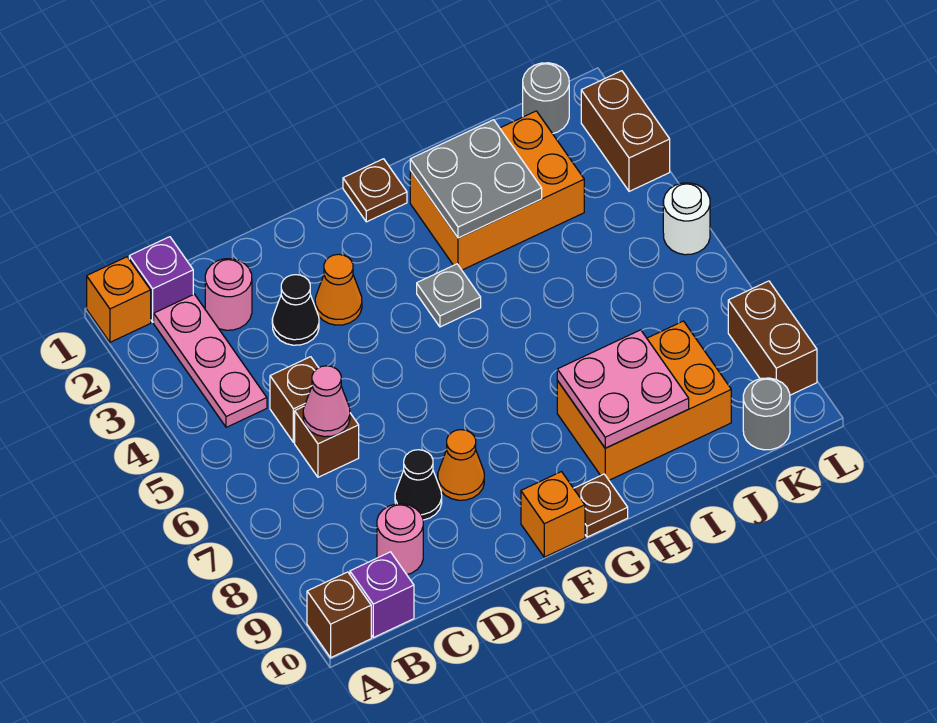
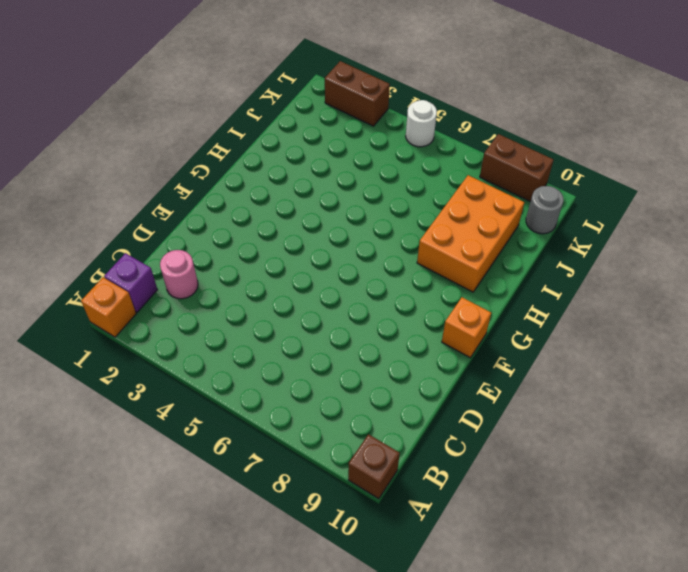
none -> pink 1x3 plate [154,294,267,427]
none -> purple 1x1 brick [350,552,414,638]
none -> brown 1x1 brick [270,357,319,442]

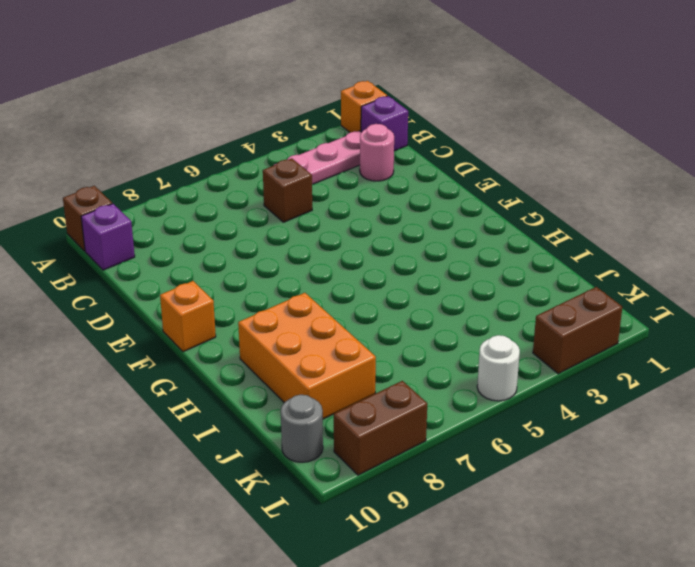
none -> brown 1x1 brick [295,406,359,477]
none -> pink 1x1 round brick [377,504,423,574]
none -> black 1x1 cone [272,275,319,345]

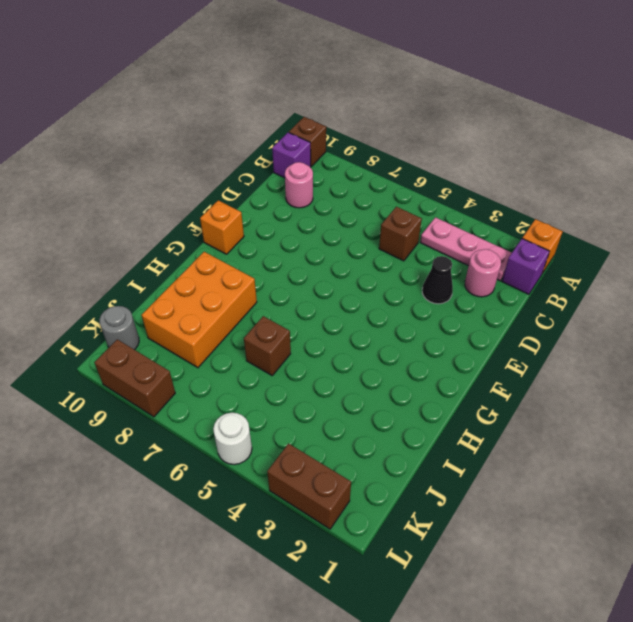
brown 1x1 brick [244,316,291,375] -> brown 1x1 brick moved to [295,406,359,477]
none -> black 1x1 cone [395,450,442,520]
none -> orange 1x1 cone [315,254,362,325]
none -> orange 1x1 cone [438,430,484,500]

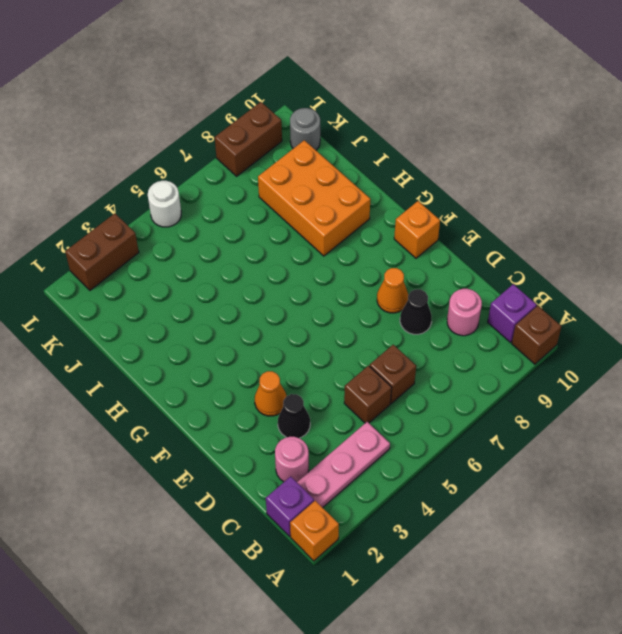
none -> brown 1x1 plate [343,159,407,222]
none -> grey 1x1 plate [417,264,481,327]
none -> brown 1x1 plate [574,474,628,537]

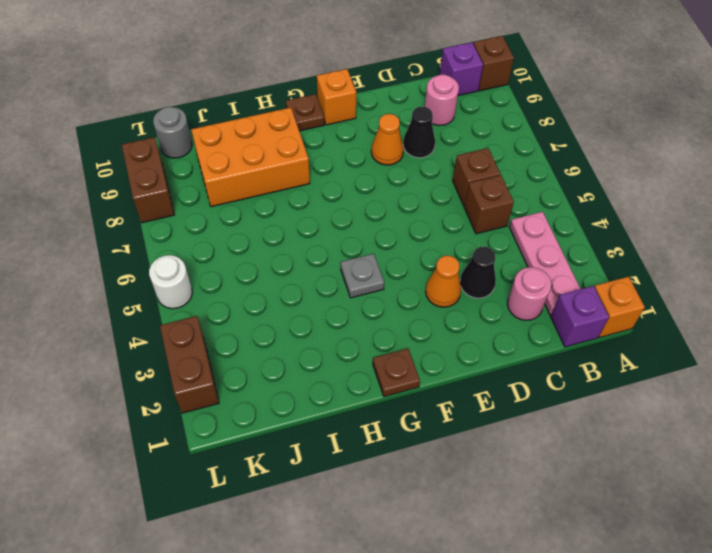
none -> orange 2x3 brick [410,111,584,270]
none -> grey 1x1 round brick [523,63,569,134]
none -> pink 1x1 cone [303,366,350,437]

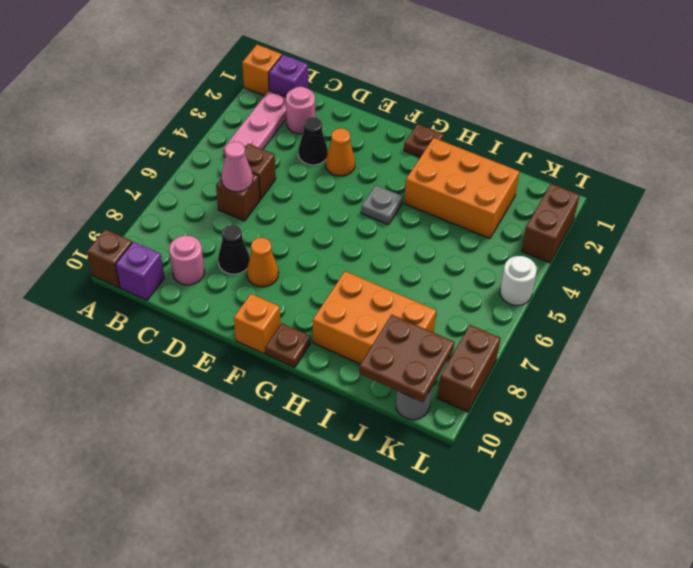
brown 2x2 plate [359,315,454,402] -> none
none -> grey 1x1 round brick [523,63,569,134]
none -> grey 2x2 plate [410,120,542,238]
none -> pink 2x2 plate [557,330,689,448]

